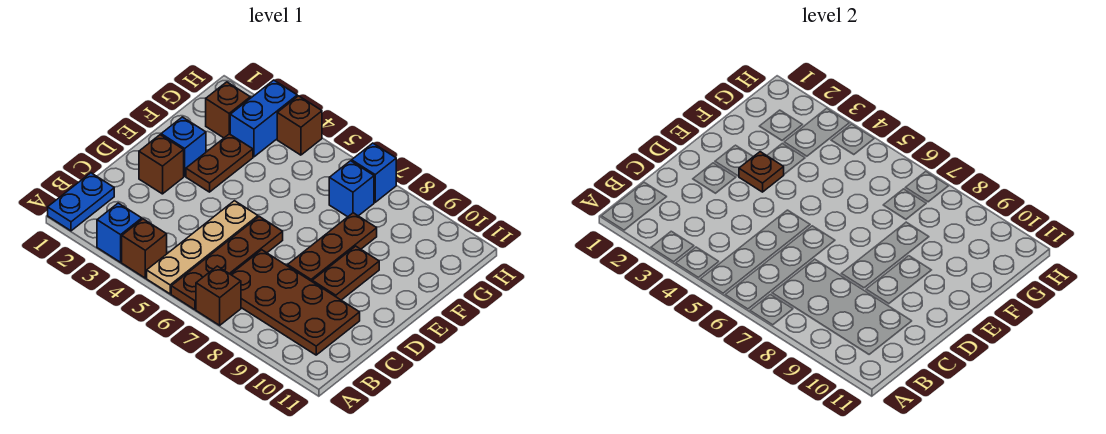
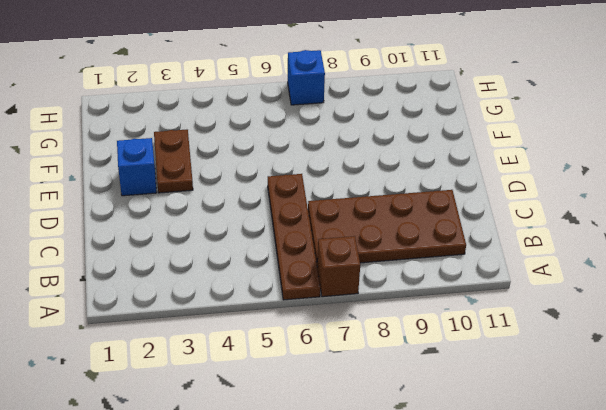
none -> blue 1x2 plate [48,173,114,231]
none -> blue 1x1 brick [97,203,142,262]
none -> brown 1x1 brick [122,219,167,278]

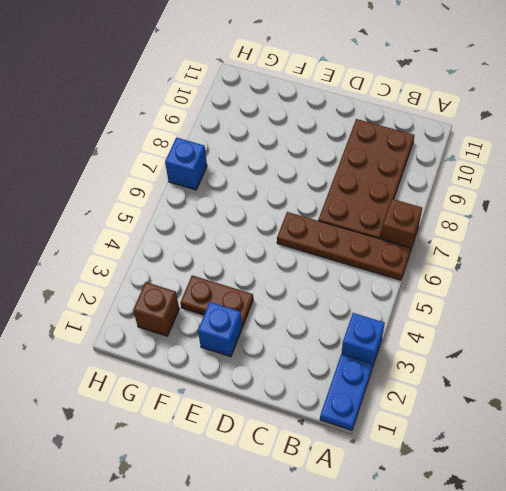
blue 1x2 plate [320,354,373,430] -> blue 1x2 plate turned to [48,173,114,231]
none -> brown 1x1 brick [122,219,167,278]
none -> tan 1x4 plate [147,201,258,294]
none -> brown 1x1 brick [139,135,184,194]

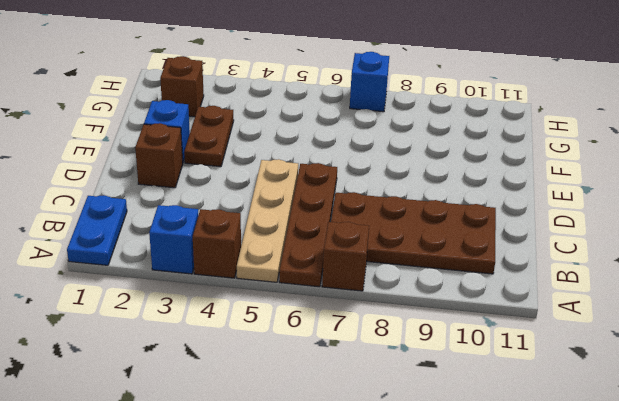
none -> brown 1x3 plate [288,213,377,281]
none -> brown 1x2 plate [312,246,379,300]
none -> blue 1x2 brick [230,80,297,157]

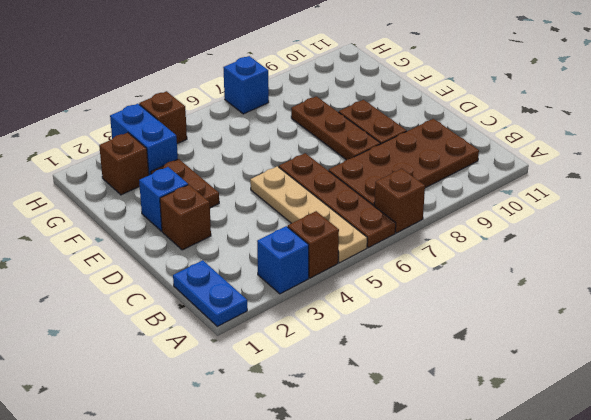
none -> blue 1x1 brick [329,161,374,217]
none -> brown 1x1 plate [739,152,784,192]

